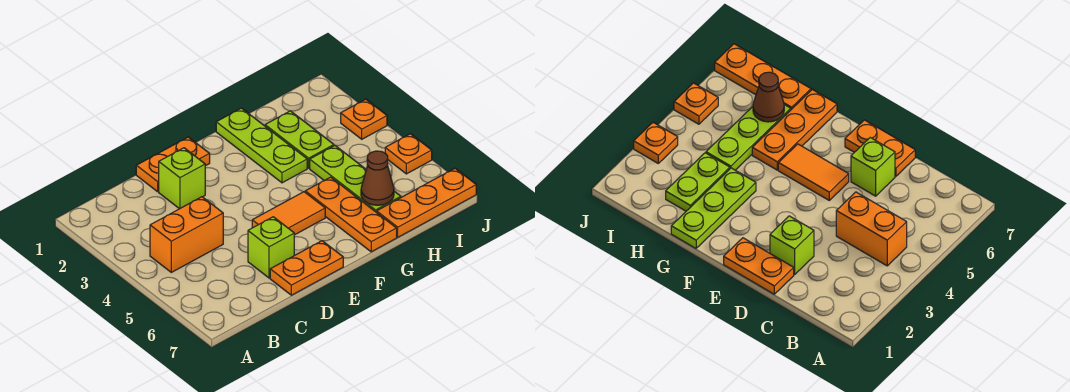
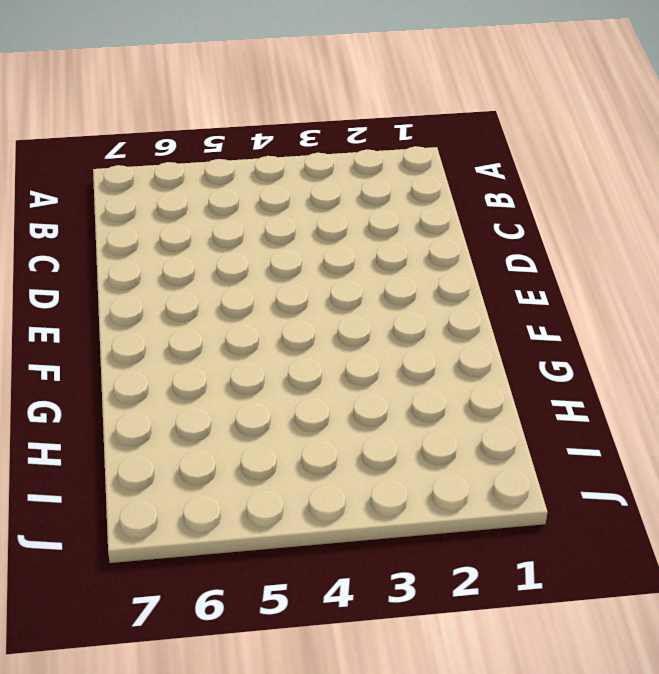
none -> orange 1x2 brick [150,197,223,272]
none -> orange 1x2 plate [136,137,210,192]
none -> lime 1x1 brick [159,148,205,209]

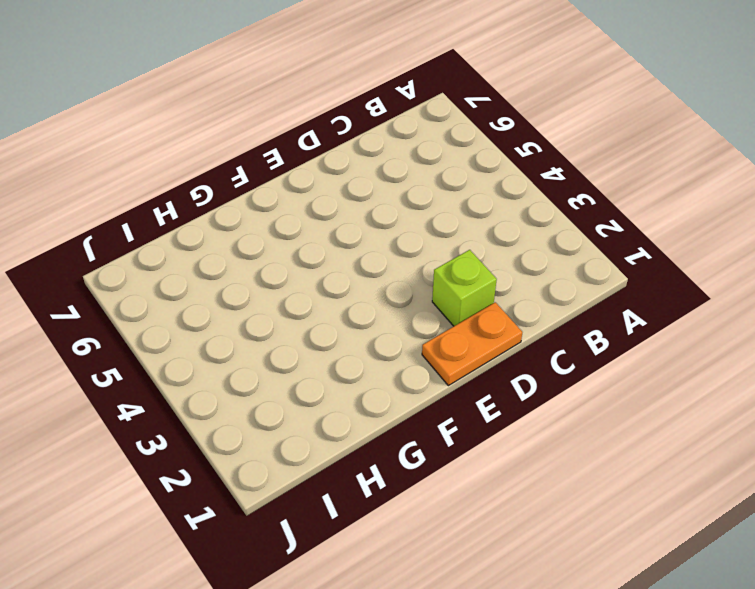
none -> orange 1x2 brick [150,197,223,272]
none -> lime 1x1 brick [248,217,294,278]
none -> orange 1x2 plate [270,241,343,295]

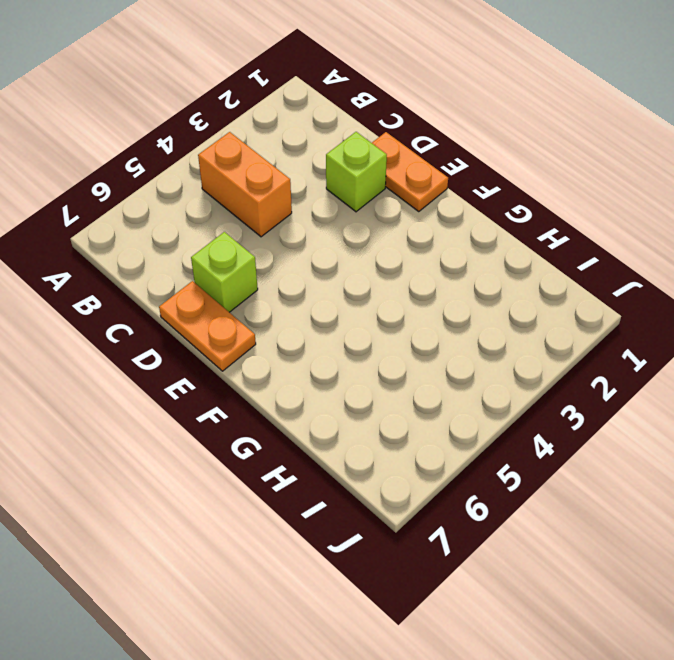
none -> orange 1x2 tile [252,192,325,235]
none -> lime 1x3 plate [216,108,307,183]
none -> orange 1x3 plate [305,177,397,252]

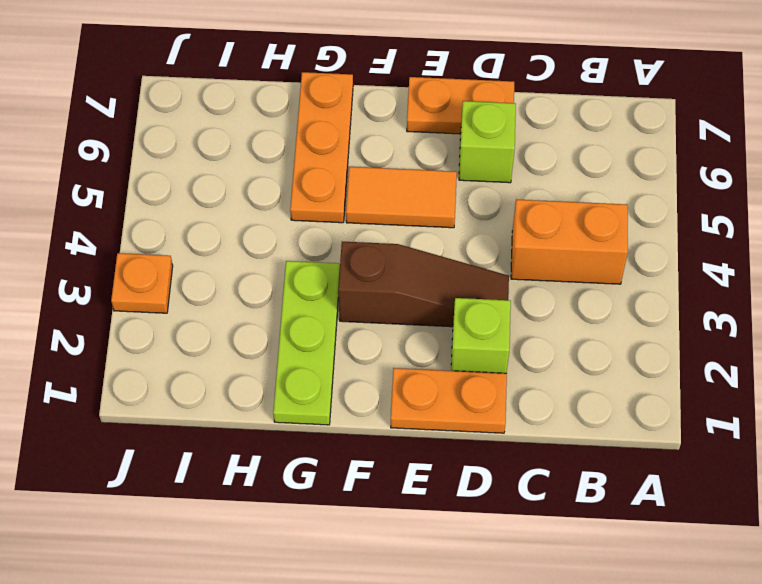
brown 1x3 slope [338,242,509,327] -> none
none -> lime 1x2 plate [265,111,334,168]
none -> lime 1x3 plate [310,145,401,212]
none -> orange 1x3 plate [377,168,476,237]

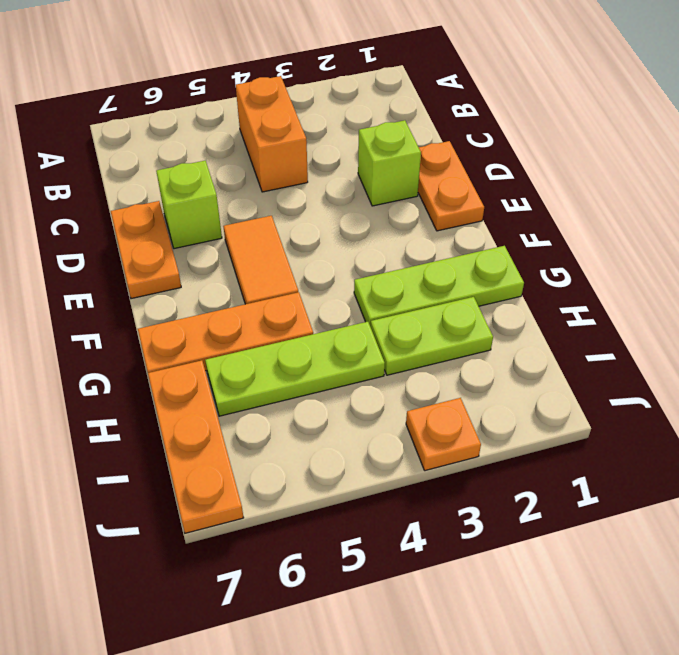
none -> orange 1x1 plate [385,134,432,174]
none -> brown 1x1 cone [361,151,394,205]

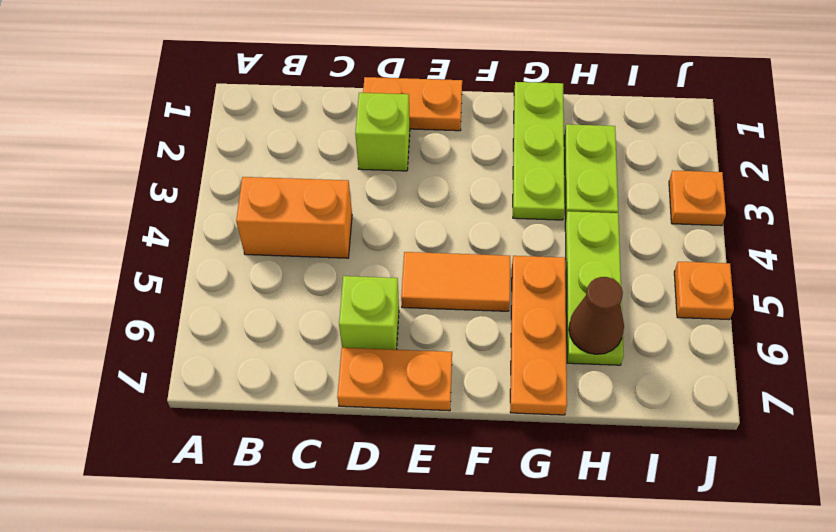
none -> orange 1x3 plate [377,168,476,237]

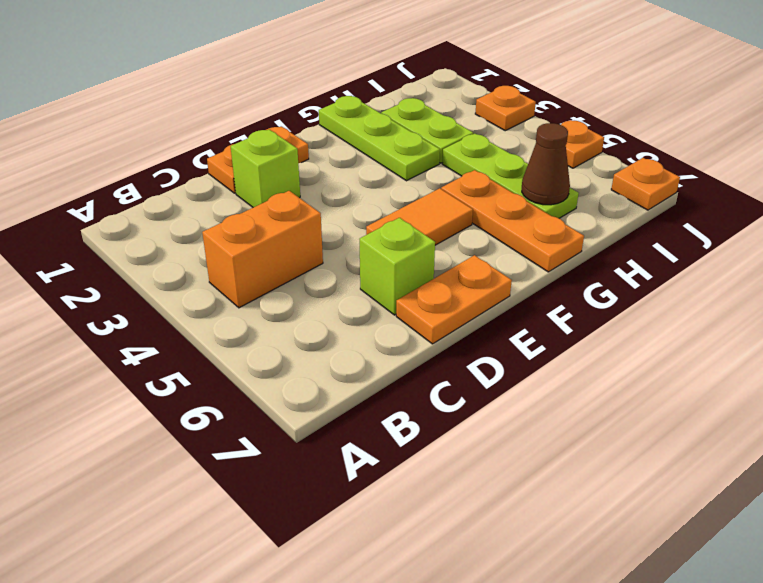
orange 1x1 plate [611,158,680,210] -> orange 1x3 plate [377,168,476,237]

